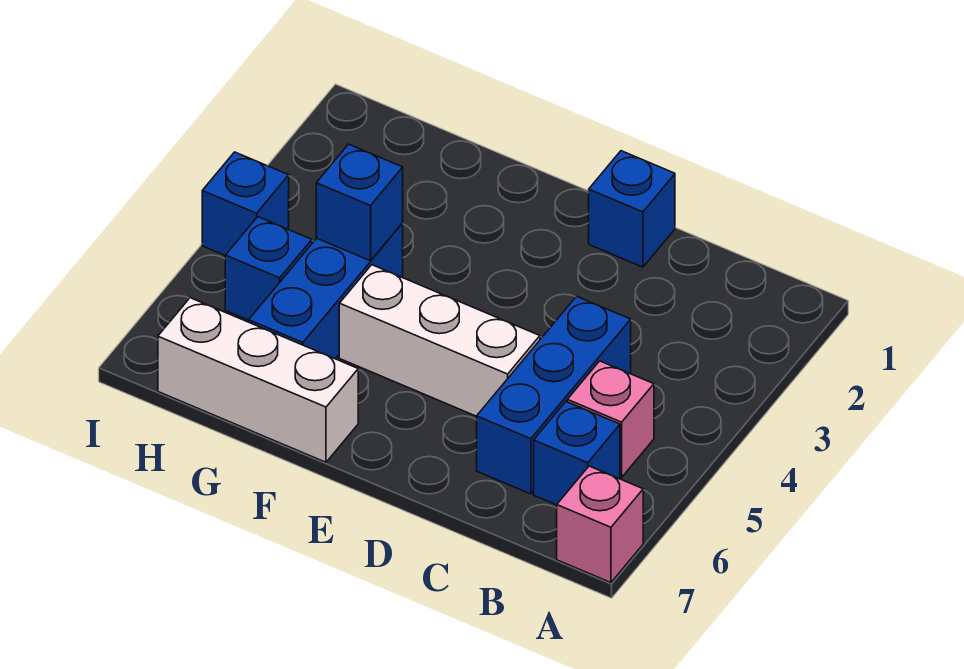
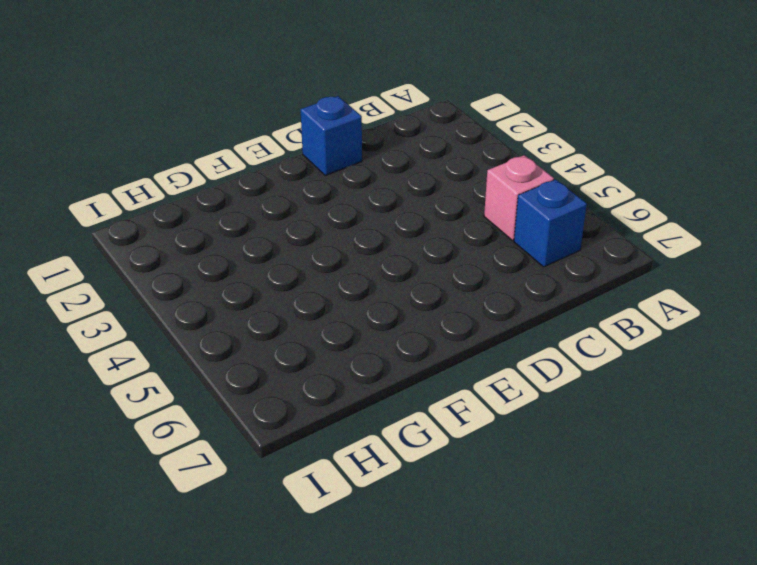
none -> pink 1x1 brick [557,466,643,583]
none -> blue 1x3 brick [477,296,631,494]

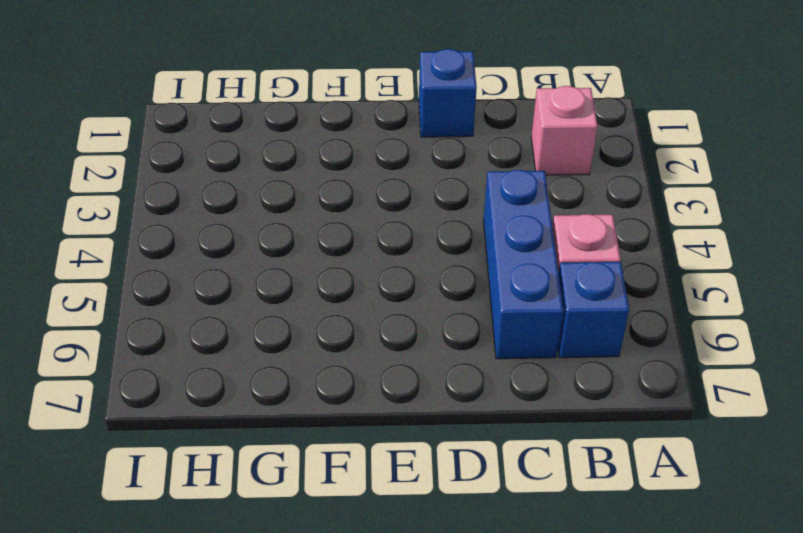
pink 1x1 brick [531,86,598,175] -> pink 1x1 brick moved to [557,466,643,583]
none -> white 1x3 brick [339,265,540,416]
none -> white 1x3 brick [158,298,358,462]

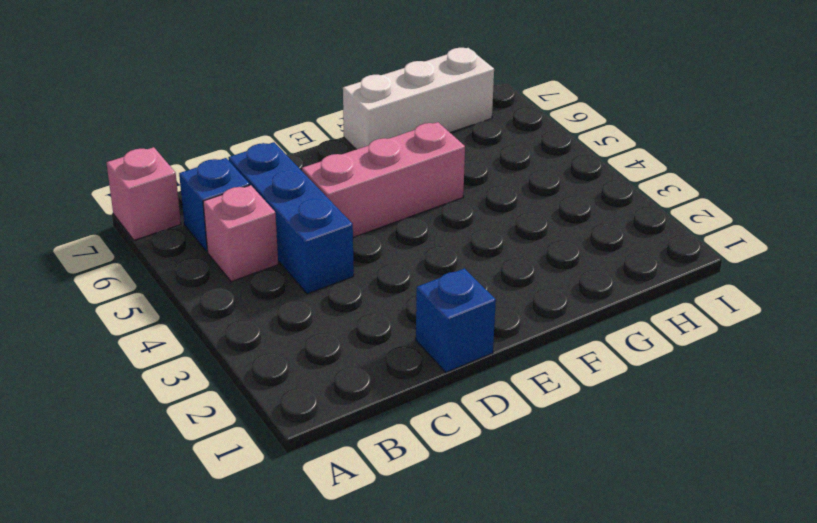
pink 1x3 brick [302,122,465,237] -> white 1x3 brick [339,265,540,416]
none -> blue 1x3 brick [249,223,403,359]
none -> blue 1x1 brick [225,217,312,320]

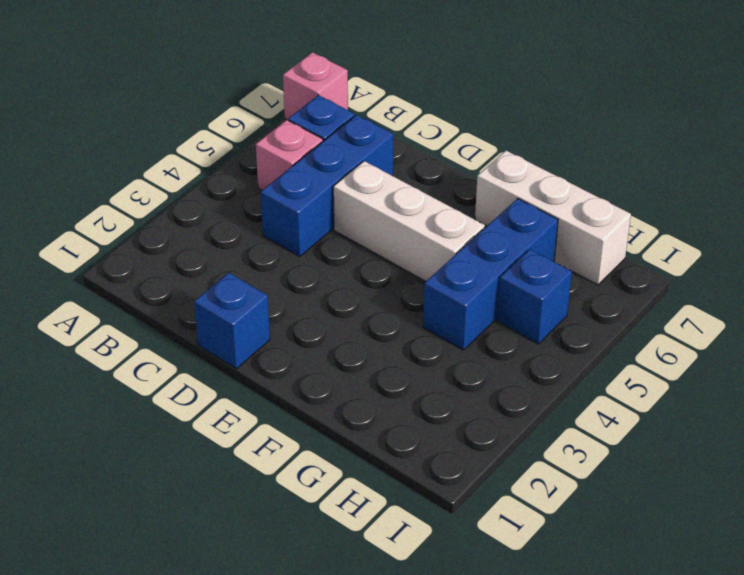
none -> blue 1x1 brick [202,152,289,255]
none -> blue 1x1 brick [316,144,403,261]

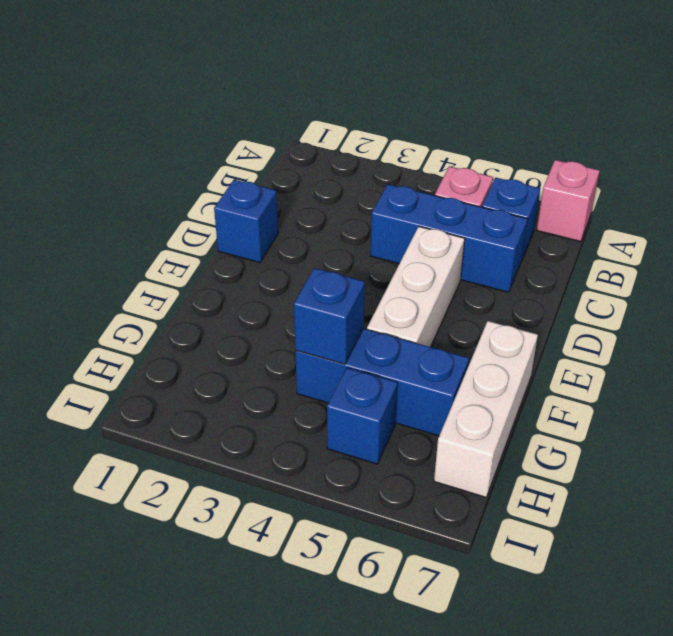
none -> blue 1x1 brick [202,152,289,255]

